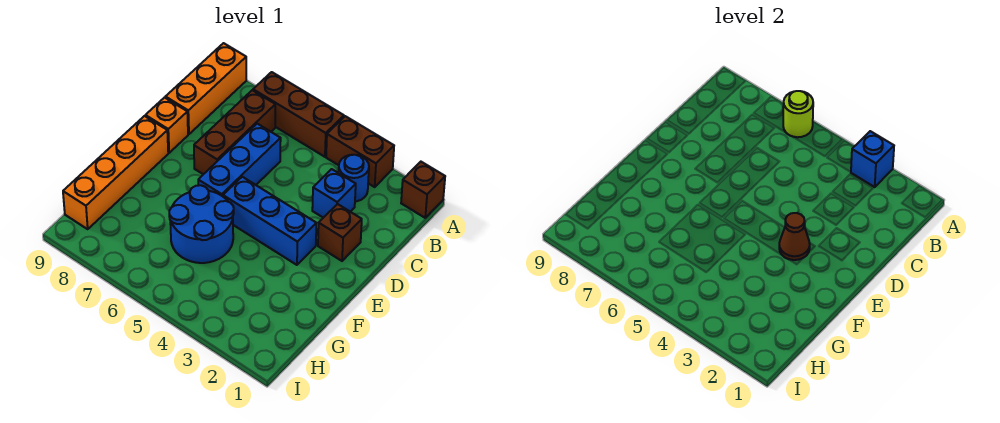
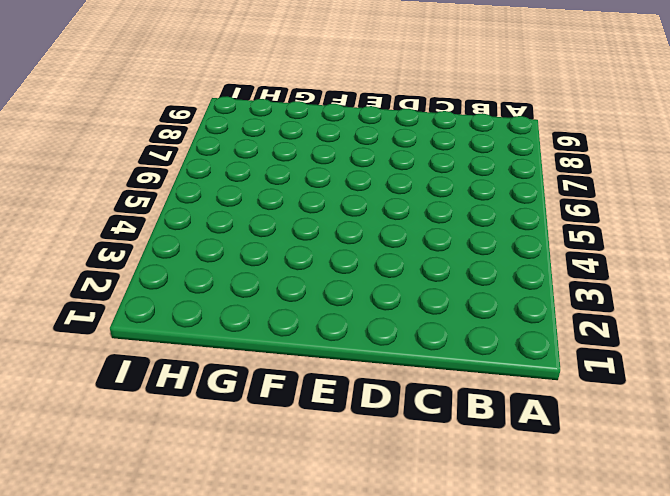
none -> brown 1x1 brick [401,162,445,218]
none -> brown 1x2 brick [326,116,394,187]
none -> brown 1x3 brick [253,72,344,157]

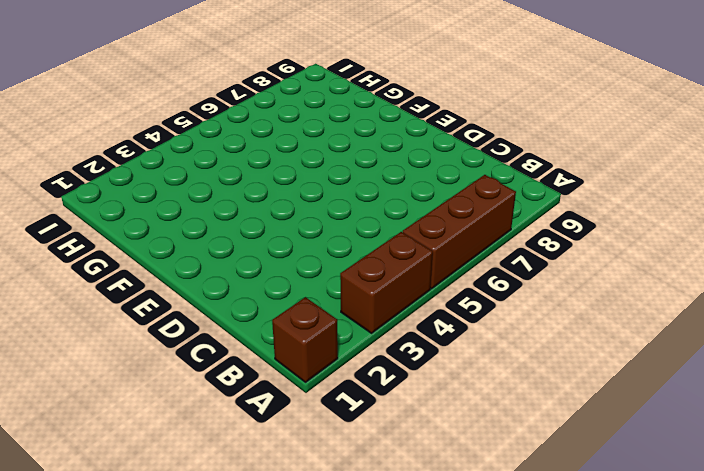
none -> orange 1x3 brick [166,43,246,134]
none -> blue 1x1 round brick [338,155,369,201]
none -> brown 1x3 brick [194,90,275,174]

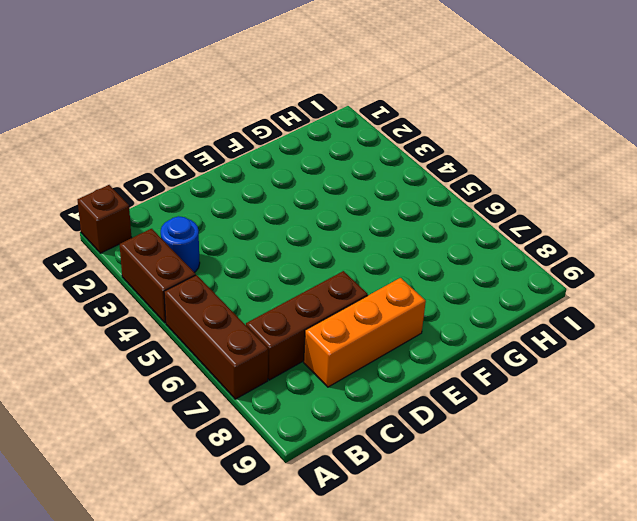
orange 1x3 brick [304,278,426,387] -> orange 1x3 brick moved to [166,43,246,134]
none -> blue 1x1 brick [312,169,356,218]
none -> blue 1x3 brick [198,124,281,196]
none -> brown 1x1 brick [318,204,362,261]

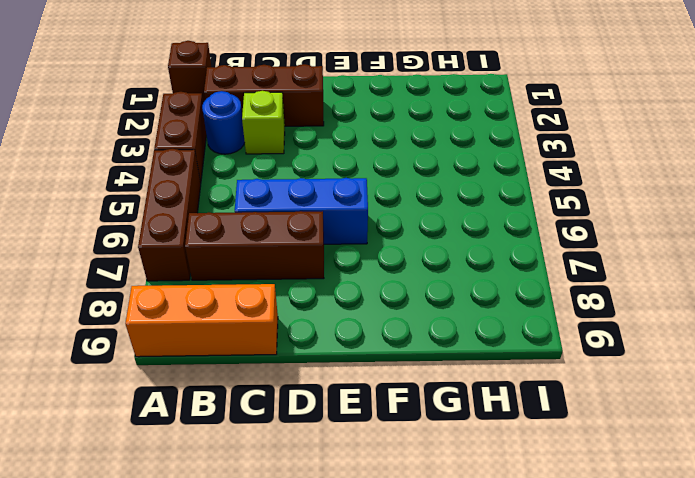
brown 1x3 brick [204,64,324,126] -> brown 1x1 brick [318,204,362,261]
lime 1x1 brick [242,91,285,154] -> blue 1x1 brick [312,169,356,218]
none -> orange 1x1 brick [145,98,188,153]
none -> blue 1x3 brick [223,177,316,265]
none -> orange 1x4 brick [63,116,168,229]

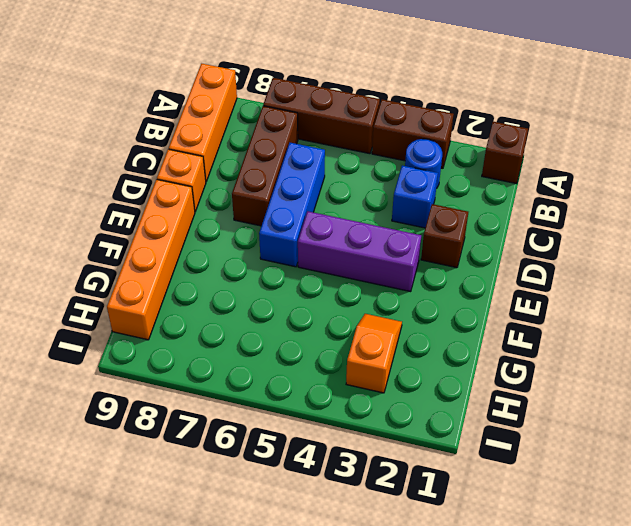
purple 1x3 brick [298,211,421,292] -> blue 1x3 brick [223,177,316,265]
orange 1x2 slope [346,314,402,393] -> none
none -> blue 2x2 round brick [169,185,234,263]
none -> blue 1x1 brick [851,131,894,187]
none -> lime 1x1 round brick [783,91,813,137]

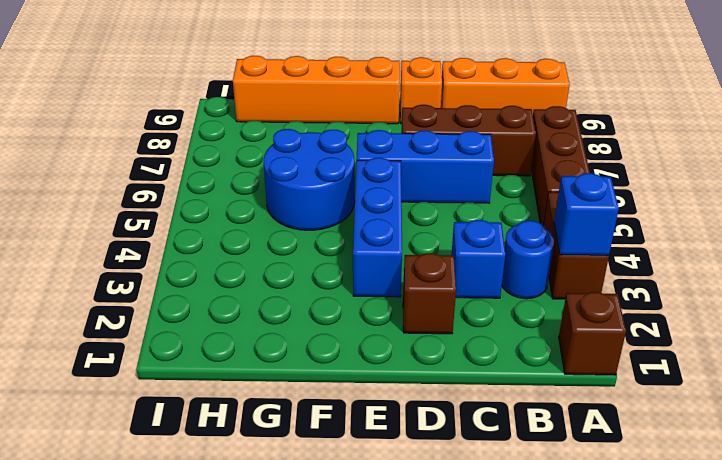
none -> lime 1x1 round brick [783,91,813,137]
none -> brown 1x1 cone [779,213,810,260]

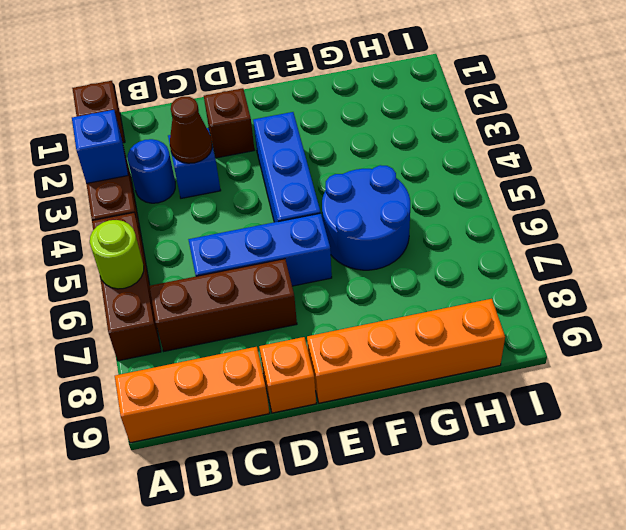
brown 1x1 cone [170,97,212,163] -> brown 1x1 cone moved to [779,213,810,260]

